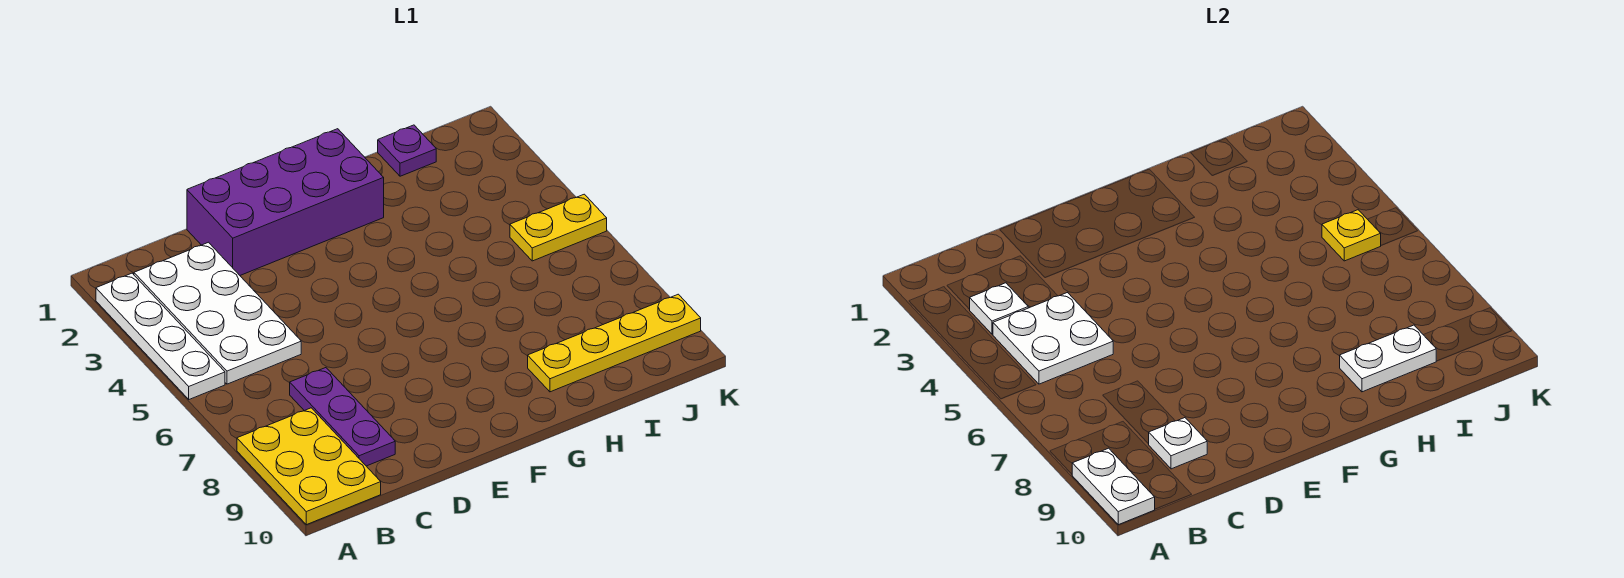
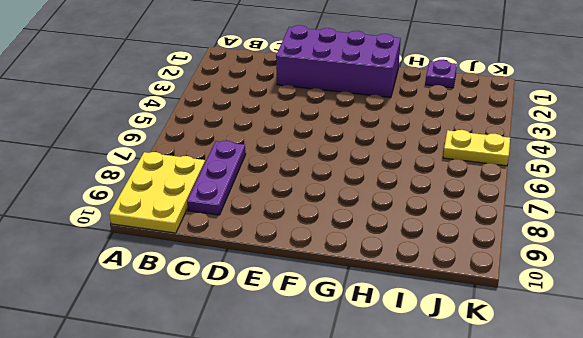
none -> white 1x4 plate [96,273,225,399]
none -> white 2x4 plate [134,242,301,384]
none -> yellow 1x4 plate [528,294,701,392]

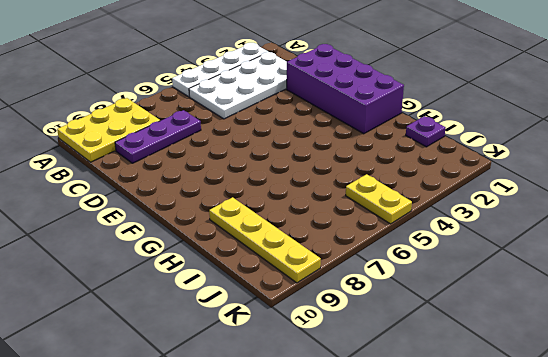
none -> white 1x2 plate [1072,448,1155,525]
none -> white 1x1 plate [969,283,1028,334]
none -> white 2x2 plate [993,293,1113,384]

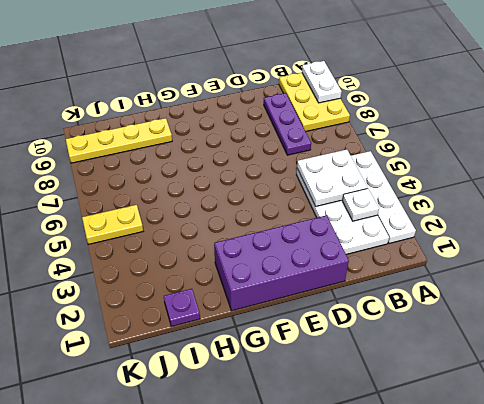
none -> white 1x1 plate [1149,418,1207,469]
none -> white 1x2 plate [1340,325,1436,392]
none -> yellow 1x1 plate [1322,210,1381,261]

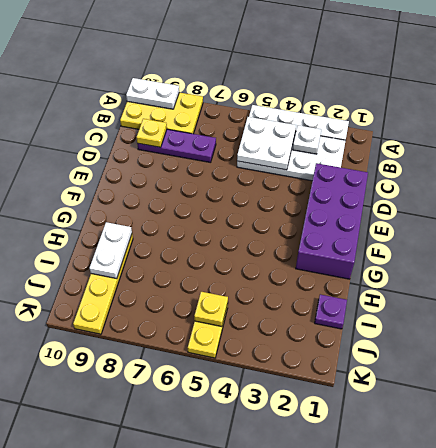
yellow 1x1 plate [137,119,167,147] -> white 1x1 plate [1149,418,1207,469]

